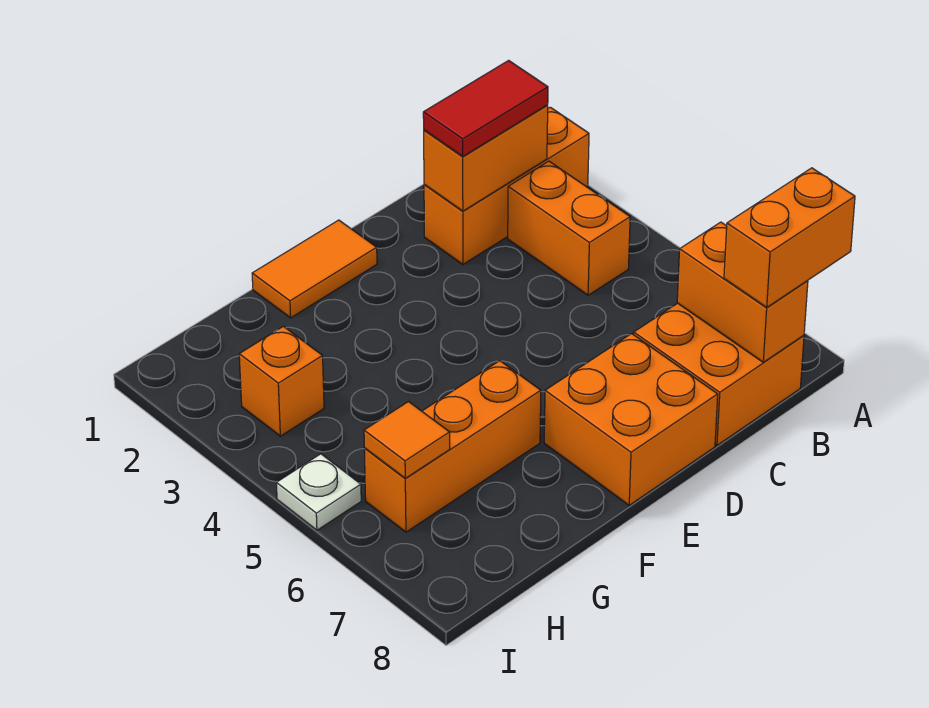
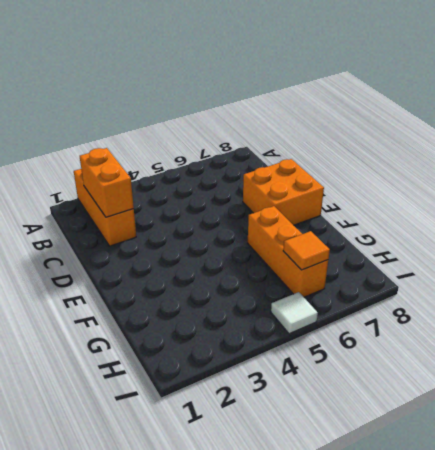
white 1x1 tile [271,292,318,334] -> white 1x1 plate [276,454,361,530]
none -> orange 1x2 brick [508,161,630,295]
none -> orange 2x2 brick [634,303,804,445]
none -> orange 1x2 tile [252,220,377,318]

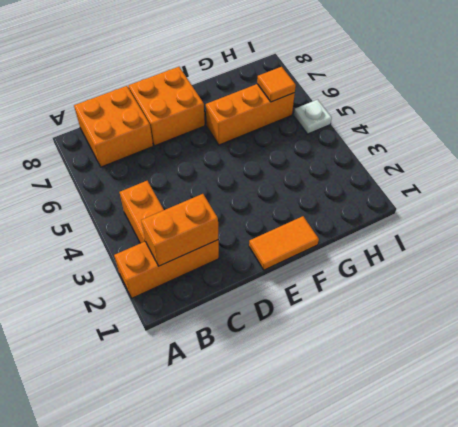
none -> orange 1x1 brick [239,326,324,436]
none -> orange 1x2 brick [677,222,808,362]
none -> orange 1x2 brick [724,168,855,307]

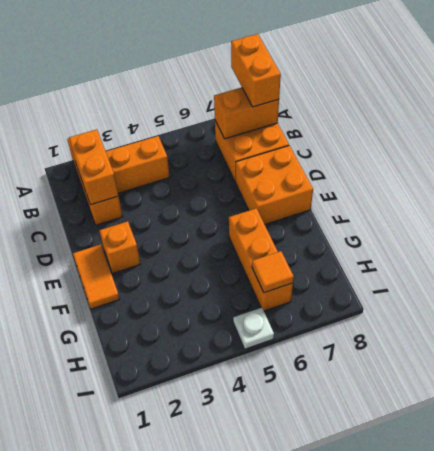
orange 1x1 brick [99,221,140,274] -> orange 1x1 brick moved to [239,326,324,436]
none -> red 1x2 tile [423,60,548,156]

